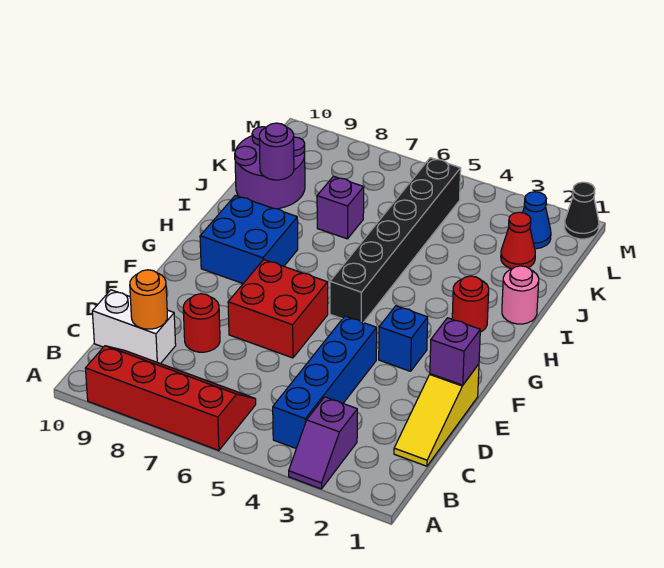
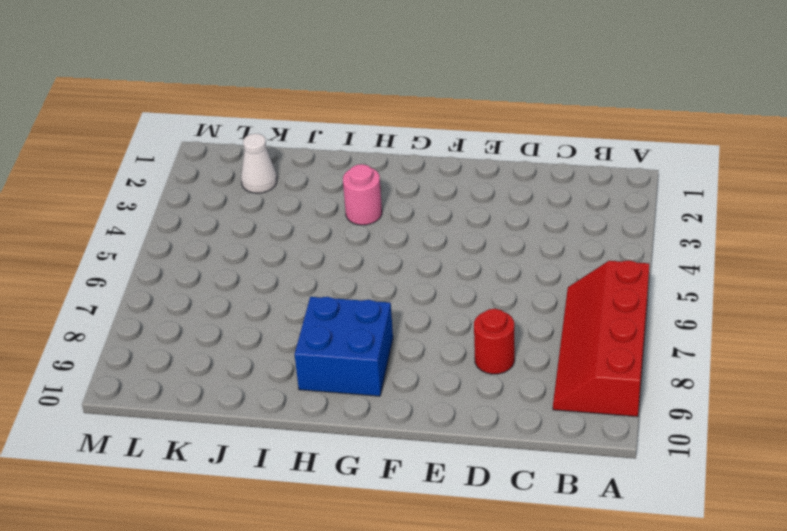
pink 1x1 round brick [343,164,382,225] -> pink 1x1 round brick moved to [502,266,539,324]
white 1x1 cone [241,134,277,193] -> red 1x1 cone [501,212,535,269]
none -> purple 1x2 slope [289,397,357,489]
none -> blue 1x4 brick [273,316,377,448]
none -> yellow 1x3 slope [394,364,479,466]

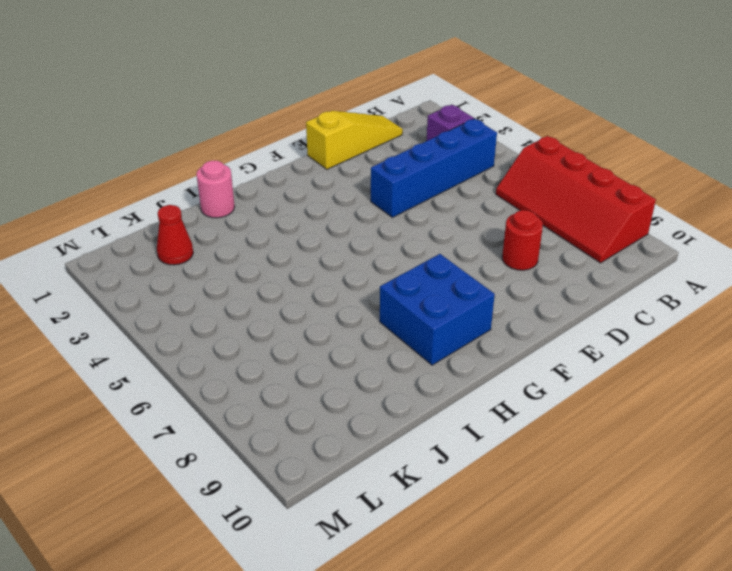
none -> white 1x2 brick [92,290,176,364]
none -> red 2x2 brick [228,260,328,358]
none -> blue 1x1 brick [379,306,428,371]

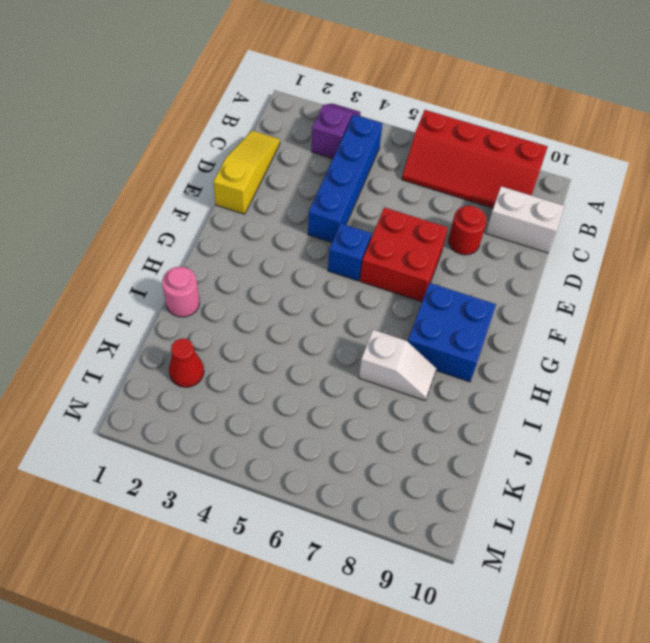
blue 1x1 brick [328,224,372,281] -> blue 1x1 brick moved to [379,306,428,371]
white 1x2 slope [359,330,436,401] -> none
none -> black 1x6 brick [330,158,461,323]
none -> red 1x1 round brick [452,276,489,332]
none -> purple 1x1 brick [317,176,364,239]

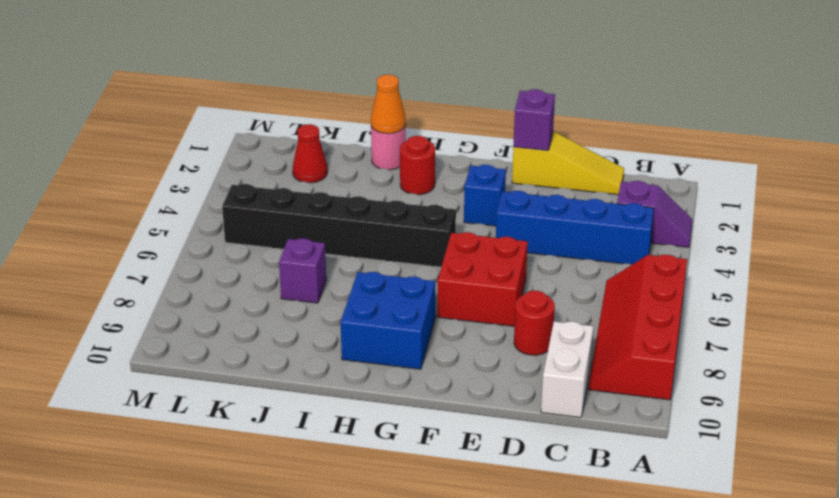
orange 1x1 cone [371,75,406,134] -> none
none -> purple 2x2 round brick [235,127,305,209]
none -> blue 1x1 cone [522,192,551,249]
none -> black 1x1 cone [565,182,599,239]

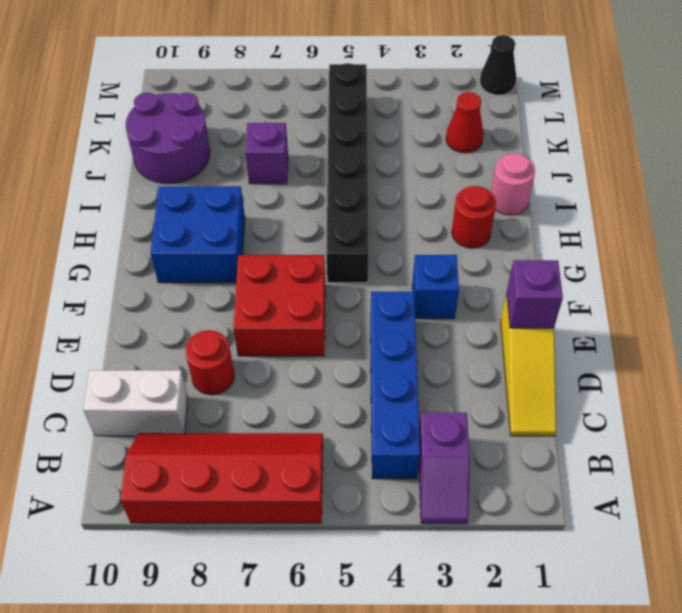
none -> blue 1x1 cone [522,192,551,249]
none -> orange 1x1 round brick [130,270,167,329]
none -> purple 1x1 round brick [259,123,294,180]

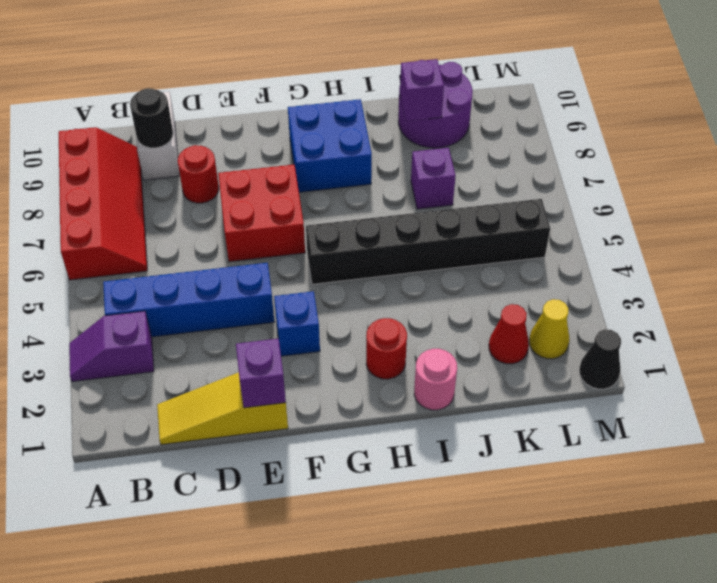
black 1x1 round brick [130,88,173,148] -> orange 1x1 round brick [130,270,167,329]
purple 1x1 brick [400,59,444,121] -> purple 1x1 round brick [259,123,294,180]
yellow 1x1 cone [529,299,570,359] -> blue 1x1 cone [522,192,551,249]

